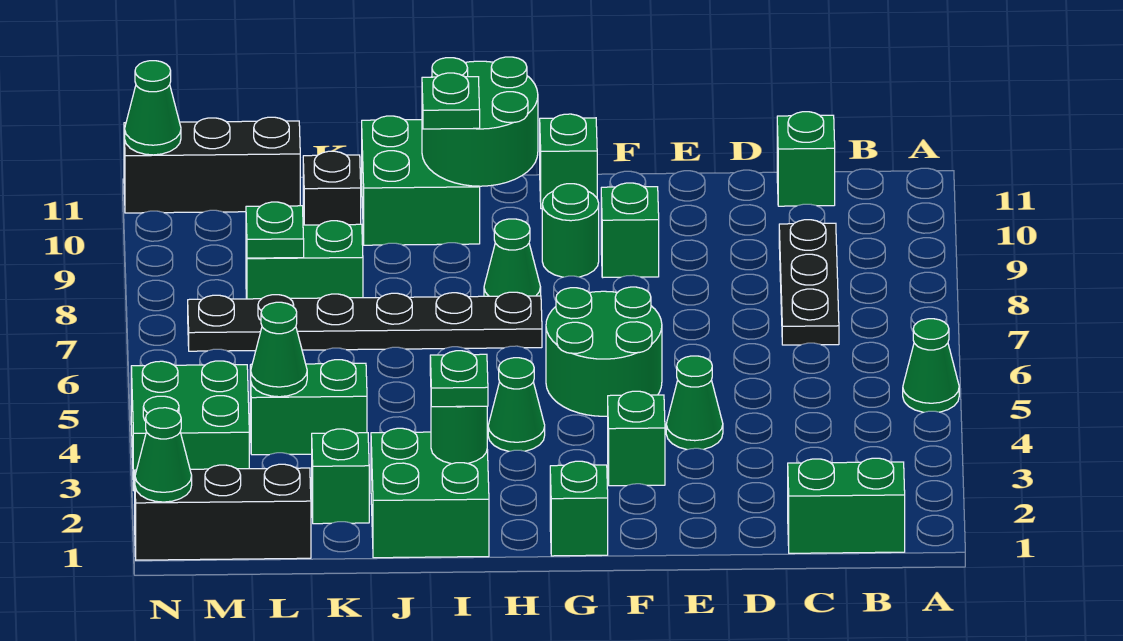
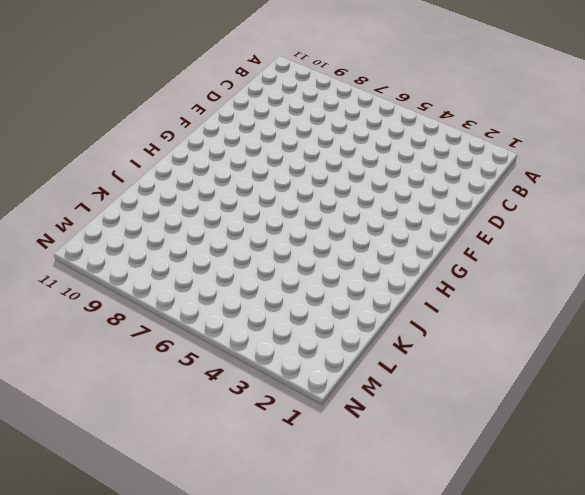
none -> green 1x1 cone [903,319,959,412]
none -> green 1x2 brick [788,458,905,553]
none -> black 1x3 plate [779,220,839,345]
none -> green 1x1 brick [777,112,835,206]

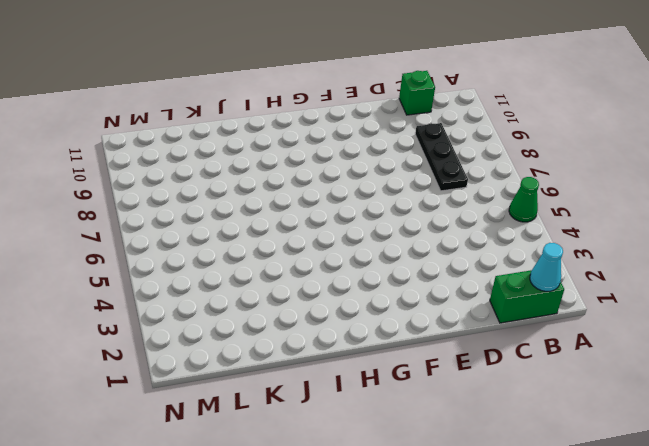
cyan 1x1 cone [530,243,563,291] -> none
none -> green 1x1 cone [666,356,723,450]
none -> green 1x1 brick [608,391,665,486]
none -> green 2x2 round brick [546,287,662,416]
none -> green 1x1 brick [601,183,659,277]

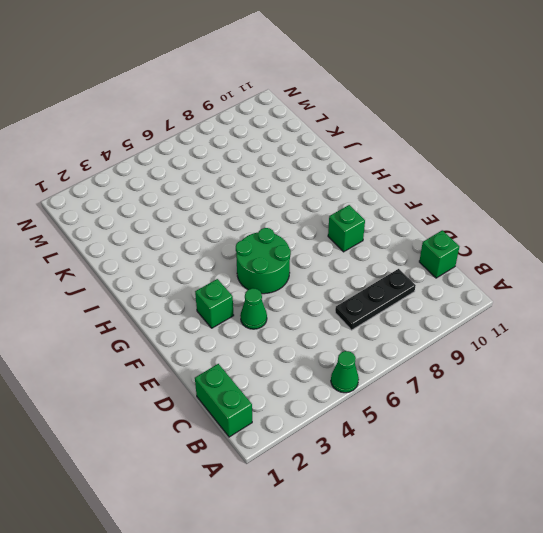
none -> green 1x1 brick [550,461,608,556]
none -> green 1x1 round brick [542,184,599,277]
none -> green 1x1 brick [540,114,597,209]
none -> green 1x1 cone [488,358,545,451]

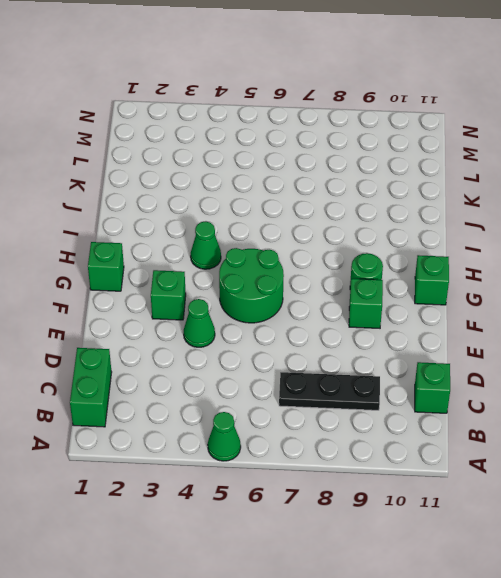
none -> black 1x6 plate [188,292,542,351]
none -> green 1x1 cone [484,219,541,296]
none -> green 2x2 brick [371,428,489,558]
none -> green 2x2 brick [362,116,480,245]

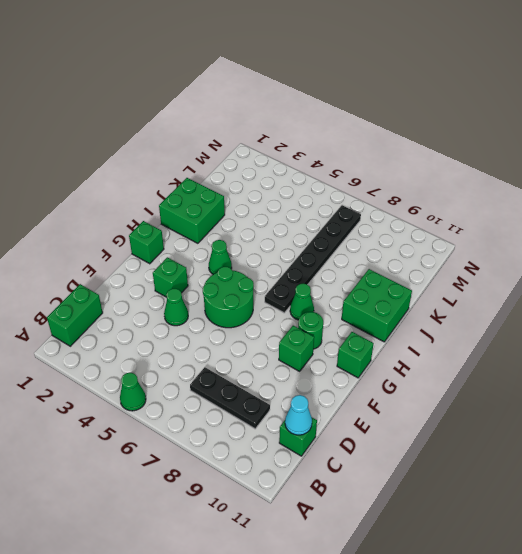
cyan 1x1 cone [285,395,312,435] -> none
none -> green 1x1 brick [312,429,369,524]
none -> green 1x2 brick [250,360,367,455]
none -> green 1x2 brick [246,221,363,299]
none -> black 1x1 brick [303,151,361,225]

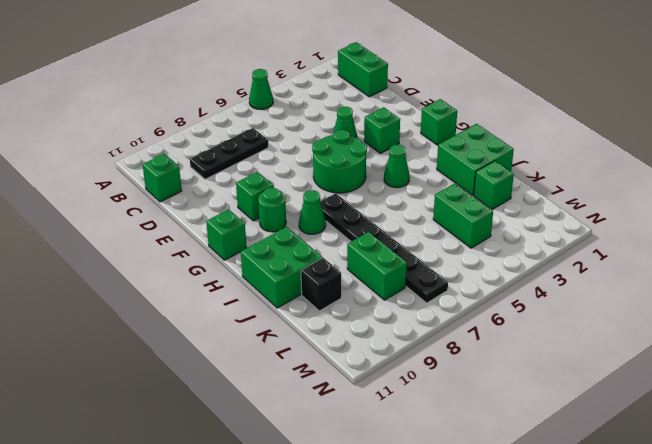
none -> black 1x3 brick [135,464,311,560]
none -> black 1x3 brick [124,117,300,213]
none -> green 2x2 brick [131,361,249,491]
none -> green 2x2 round brick [422,57,538,187]

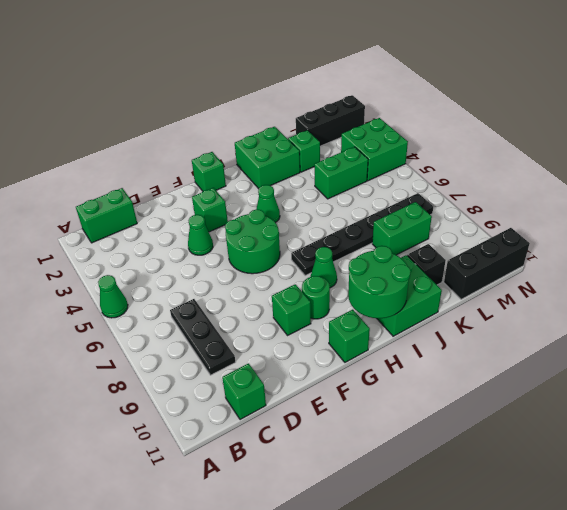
none -> green 1x1 round brick [431,406,487,464]
none -> green 1x1 cone [250,302,307,397]
none -> green 1x1 plate [246,202,304,258]
none -> green 1x1 cone [135,408,192,502]

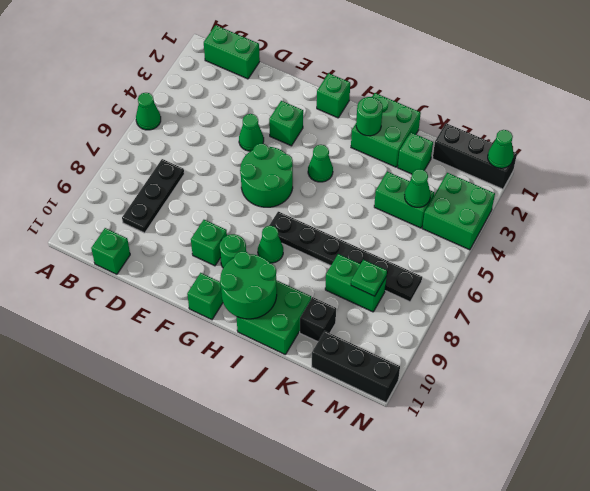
none -> green 1x1 cone [125,61,181,155]
none -> green 1x1 plate [430,351,488,407]
none -> green 1x1 plate [422,73,480,129]

